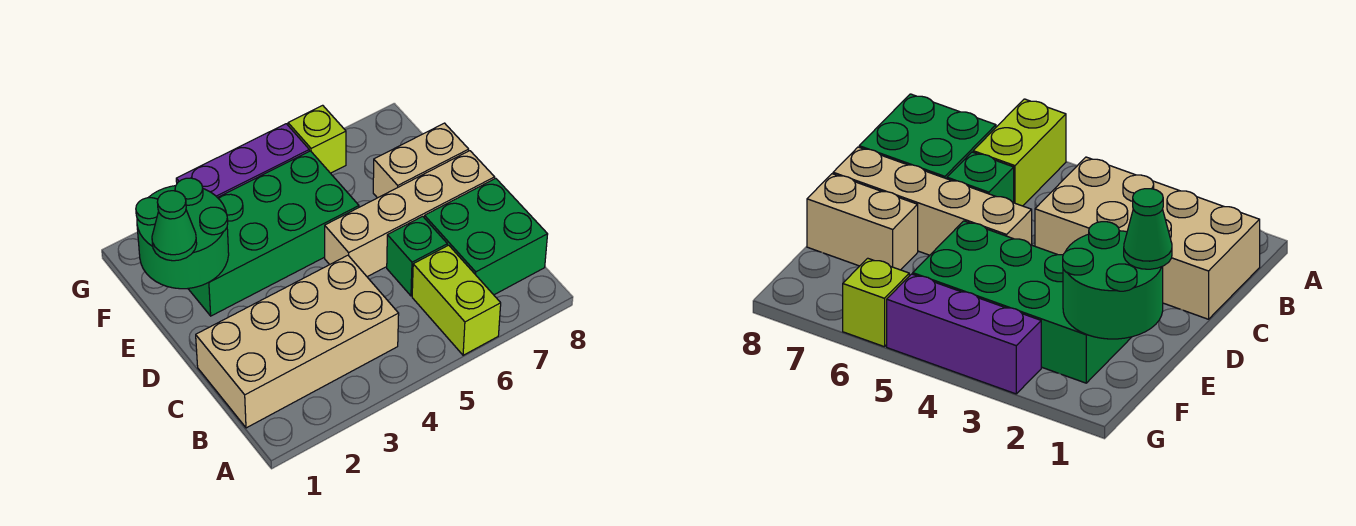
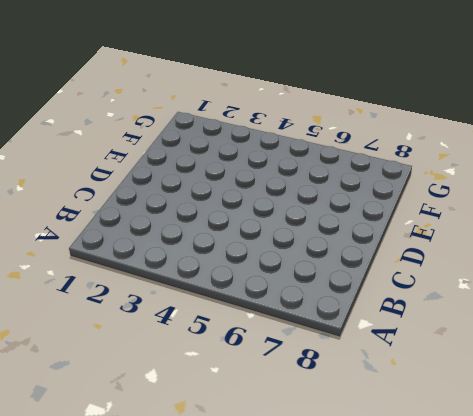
none -> lime 1x2 brick [412,245,501,355]
none -> tan 2x4 brick [196,255,399,428]

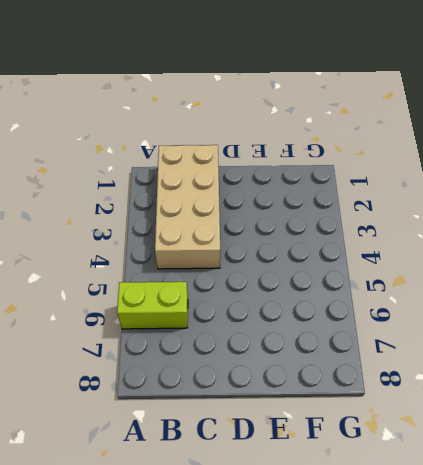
none -> green 2x2 brick [424,178,548,295]
none -> green 1x1 brick [387,216,447,296]

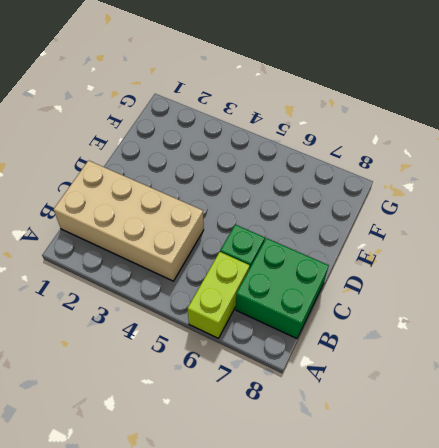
none -> tan 1x4 brick [325,151,495,277]
none -> green 2x4 brick [188,151,359,316]

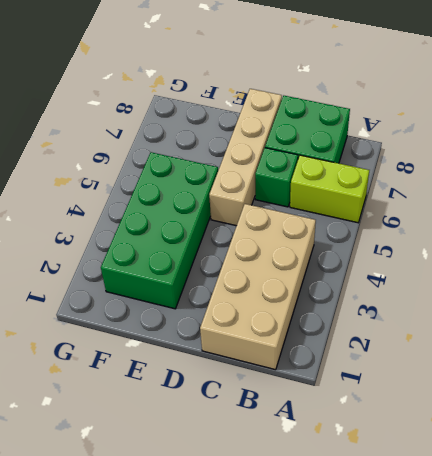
none -> tan 1x2 brick [373,123,469,198]
none -> purple 1x3 brick [176,124,309,198]

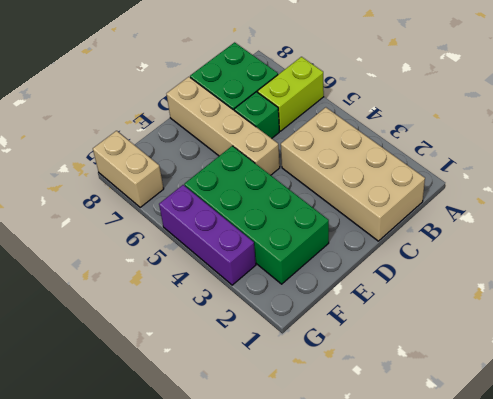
tan 1x2 brick [93,131,164,207] -> tan 1x2 brick moved to [373,123,469,198]
none -> lime 1x1 brick [288,105,346,173]
none -> green 2x2 round brick [136,178,229,289]

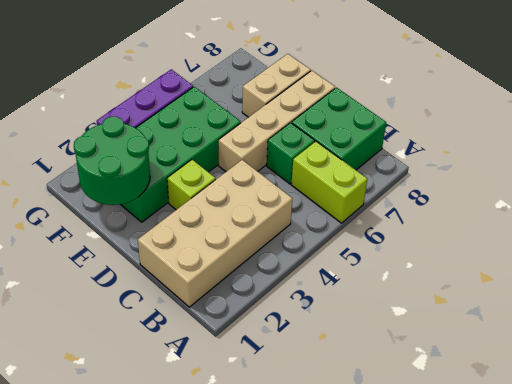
lime 1x1 brick [167,160,216,210] -> lime 1x1 brick moved to [288,105,346,173]
none -> green 1x1 cone [152,191,197,261]

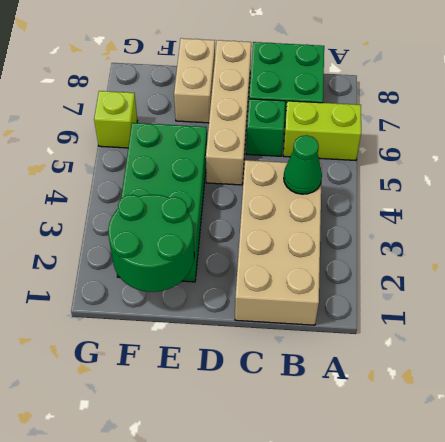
green 1x1 cone [284,135,322,194] -> green 1x1 cone moved to [152,191,197,261]
none -> purple 1x3 brick [176,124,309,198]

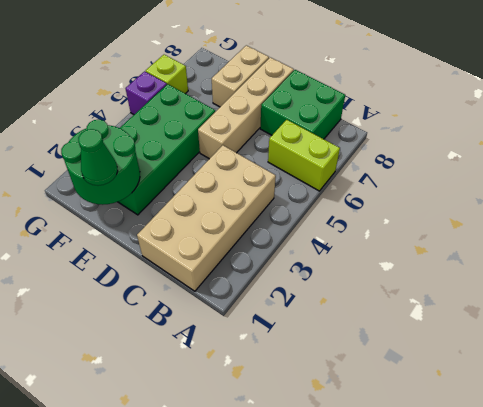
purple 1x1 brick [125,71,167,115] -> purple 1x3 brick [176,124,309,198]
none -> green 1x1 brick [387,216,447,296]

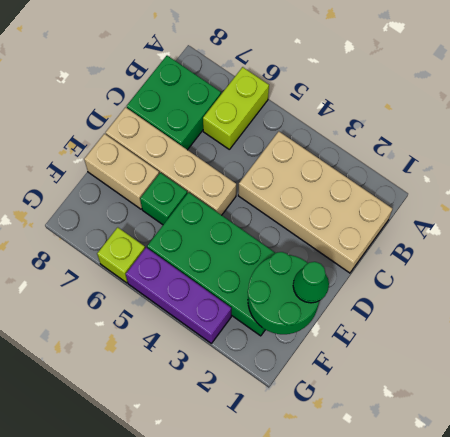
green 1x1 brick [140,173,187,225] -> green 1x1 brick moved to [387,216,447,296]

